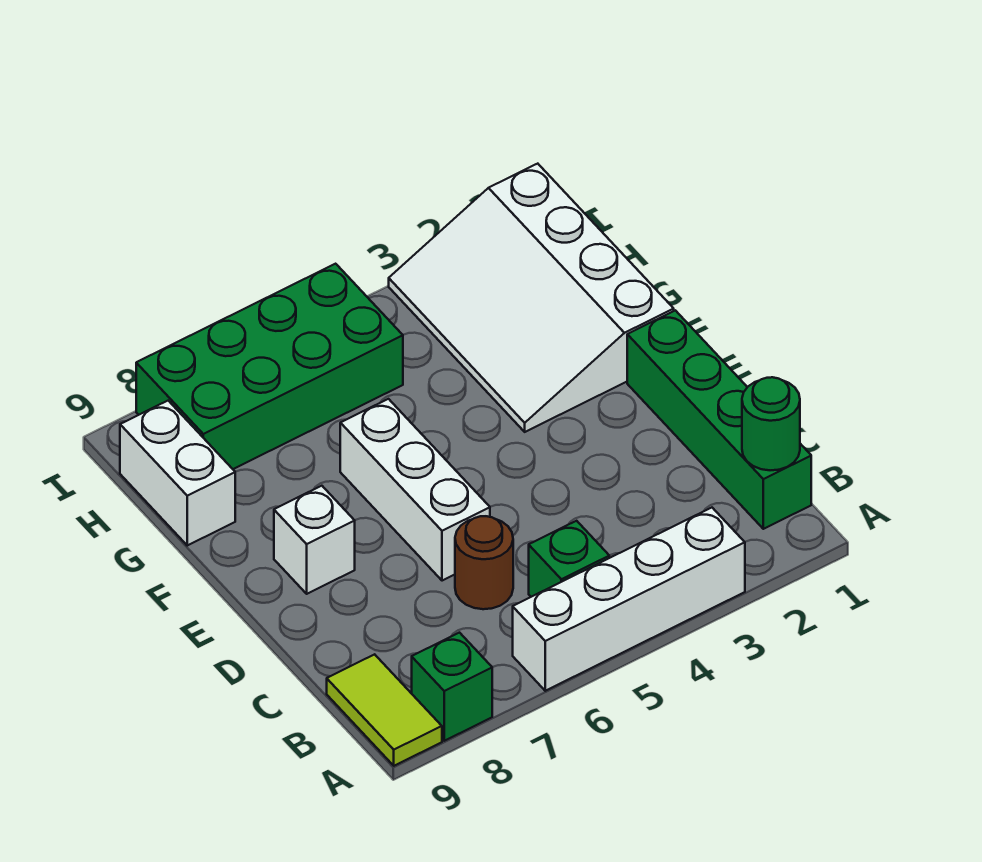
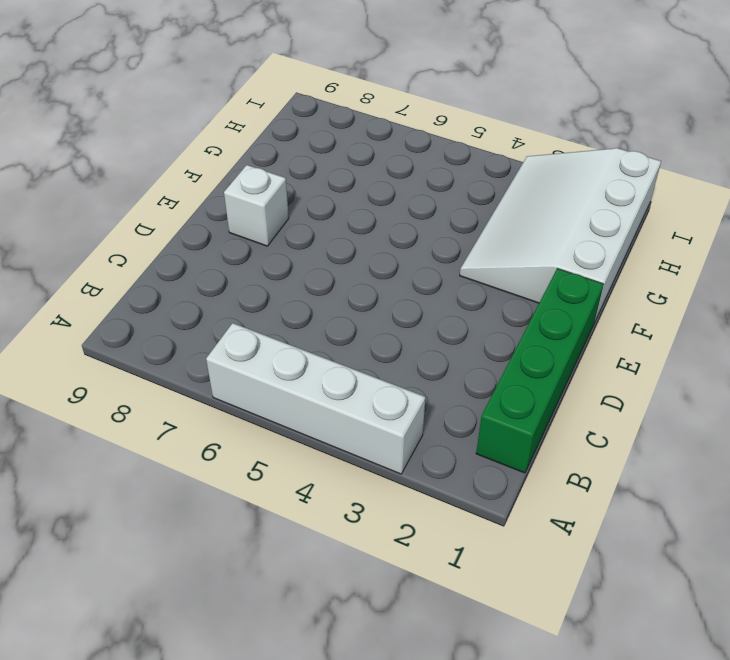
none -> green 1x1 brick [412,633,492,741]
none -> lime 1x2 tile [327,654,442,766]
none -> green 1x1 brick [529,521,609,597]

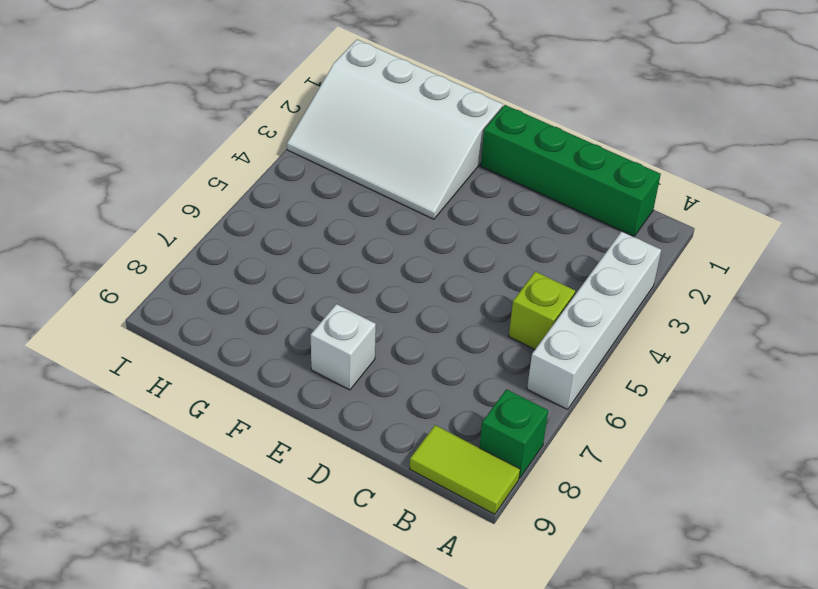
lime 1x1 brick [509,272,575,349] -> green 1x1 brick [529,521,609,597]
none -> brown 1x1 round brick [455,516,513,609]
none -> white 1x3 brick [340,399,490,581]
none -> white 1x2 brick [120,401,235,545]

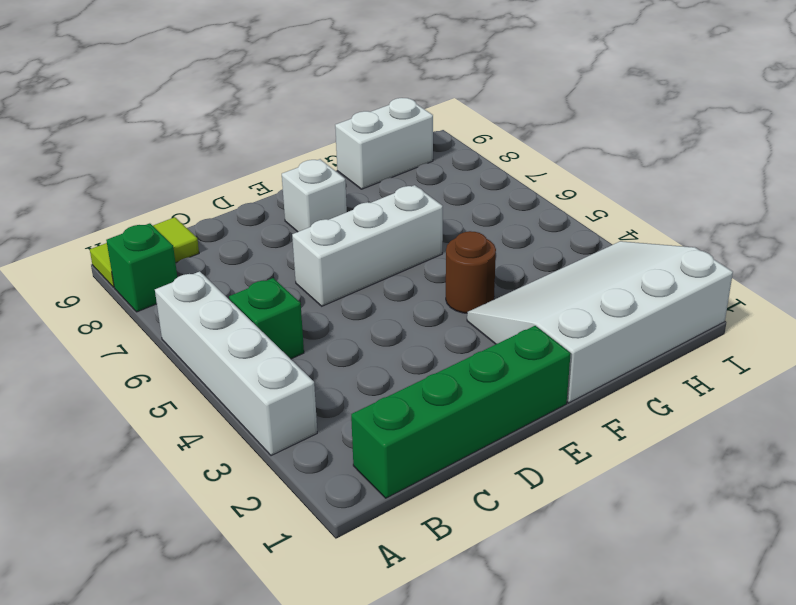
brown 1x1 round brick [446,231,496,313] -> brown 1x1 round brick moved to [455,516,513,609]
none -> green 2x4 brick [136,264,403,469]
none -> green 1x1 round brick [742,377,800,470]

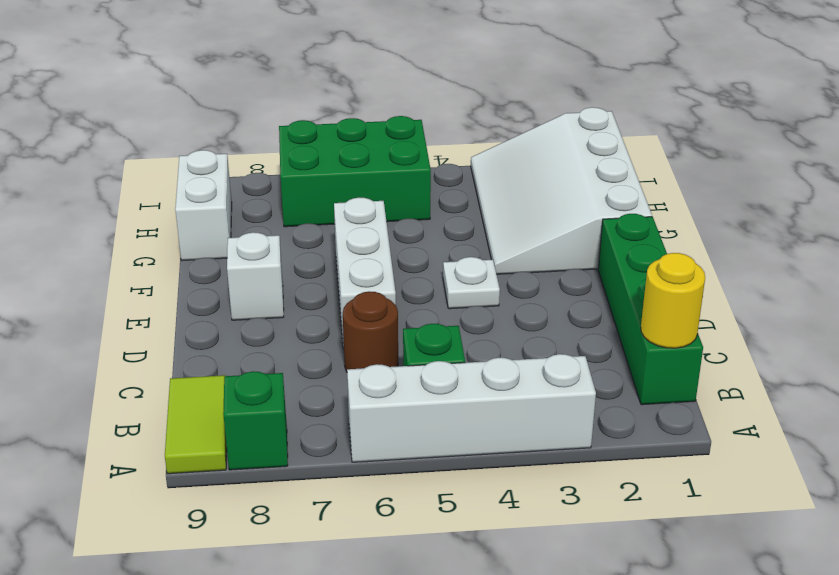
yellow 1x1 round brick [641,253,705,348] -> green 1x1 round brick [742,377,800,470]
white 1x1 plate [443,257,500,309] -> none
green 2x3 brick [279,116,431,227] -> green 2x4 brick [136,264,403,469]

